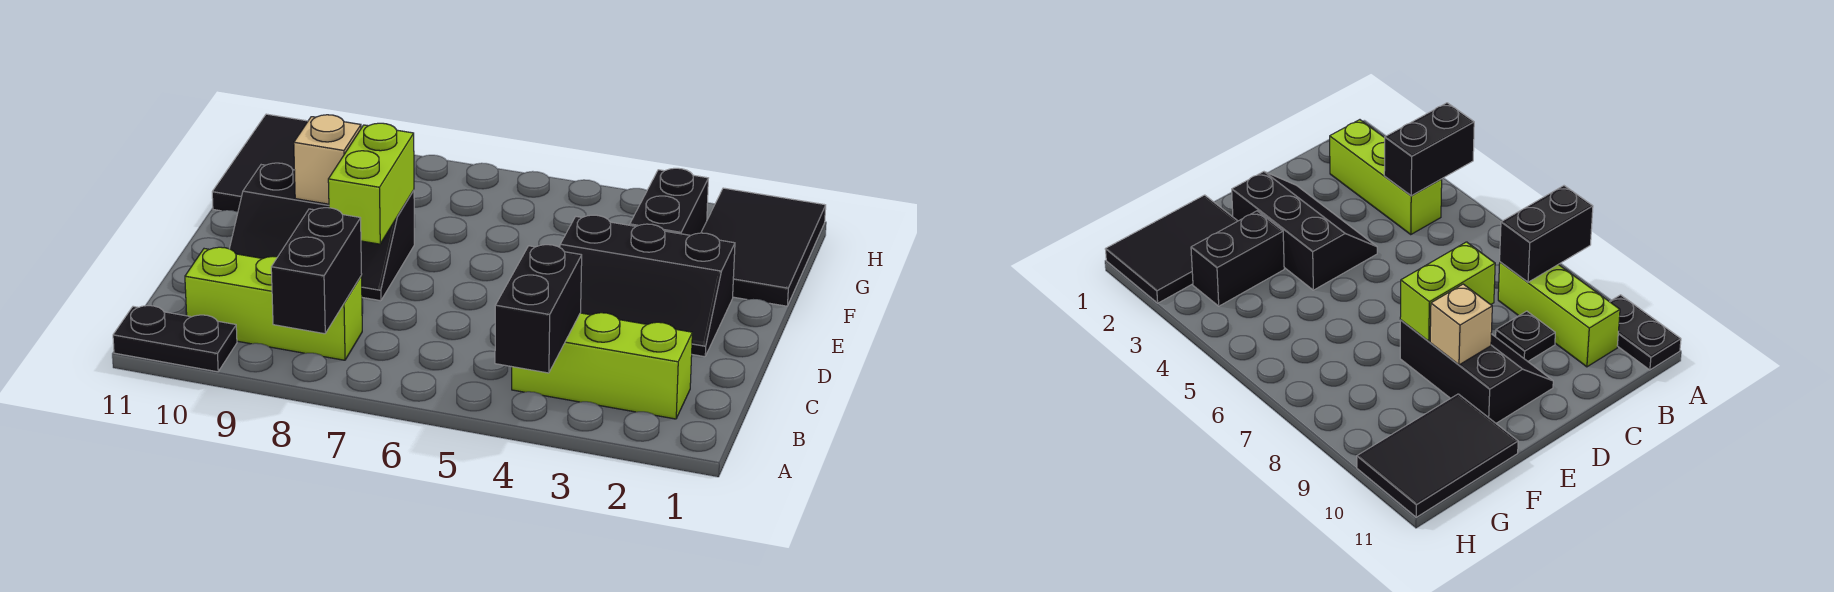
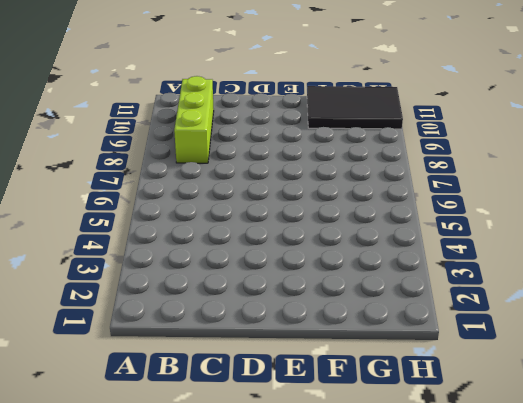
none -> black 1x2 plate [113,306,237,372]
none -> lime 1x3 brick [512,313,692,419]
none -> black 1x1 plate [1496,311,1555,361]

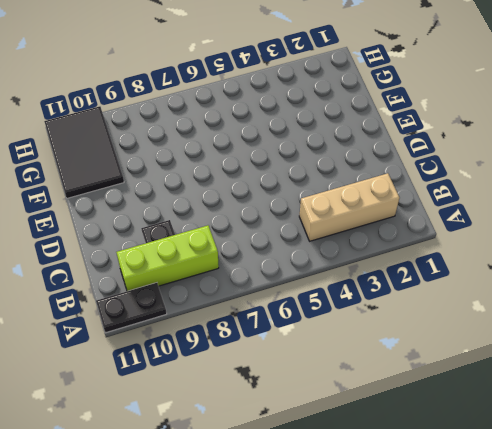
tan 1x3 brick [299,173,399,241] -> lime 1x3 brick [512,313,692,419]
none -> black 2x3 slope [560,215,735,357]
none -> black 2x3 slope [230,163,414,301]
none -> black 2x3 tile [701,188,826,306]

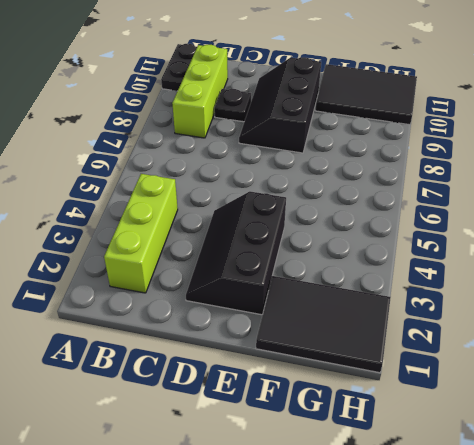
none -> black 1x2 brick [630,168,708,235]
none -> black 1x2 brick [495,245,582,373]
none -> black 1x2 brick [271,208,362,334]

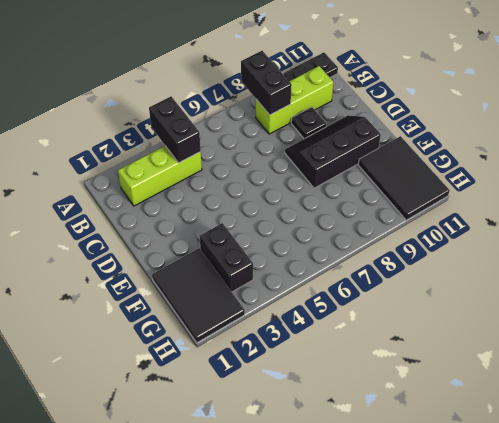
none -> black 2x3 slope [560,215,735,357]
none -> lime 1x2 brick [328,123,414,244]
none -> tan 1x1 brick [294,115,361,204]

